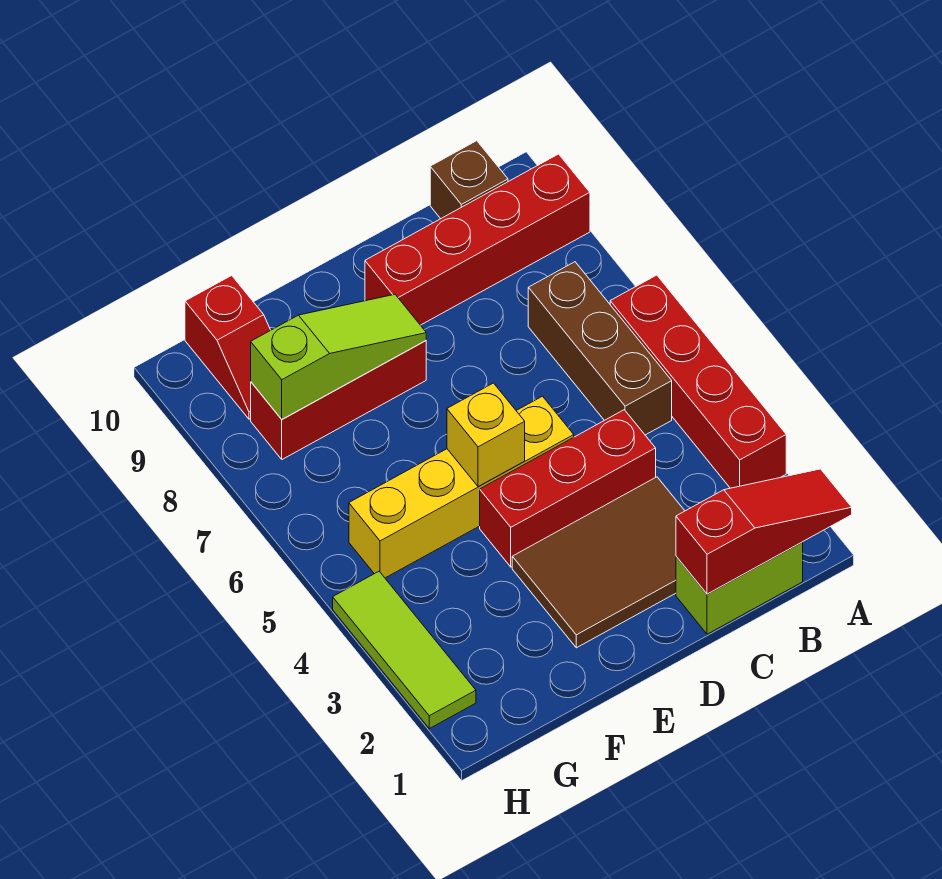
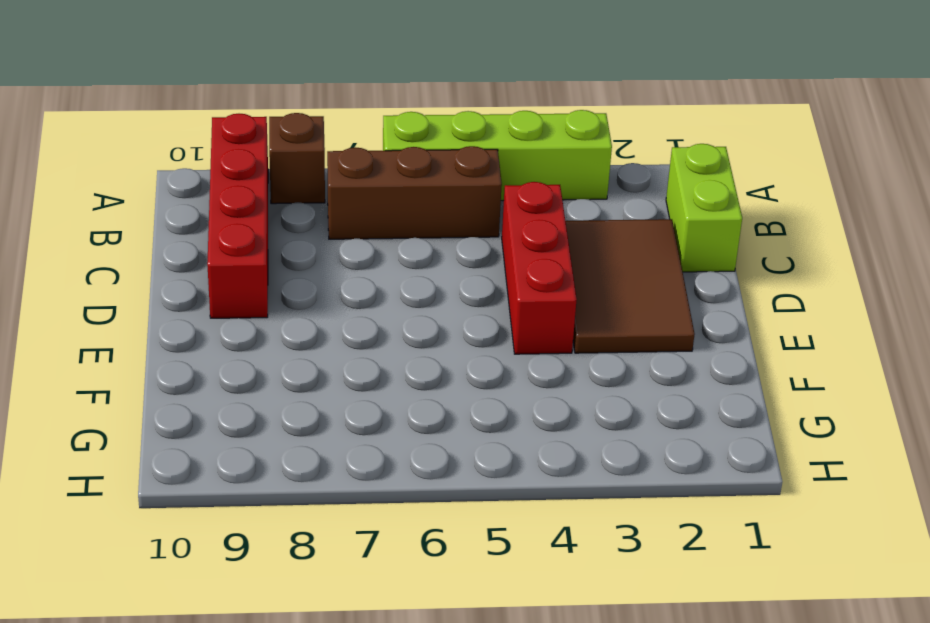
lime 1x4 brick [383,110,612,201] -> red 1x4 brick [610,275,786,488]
brown 1x1 brick [269,113,325,204] -> brown 1x1 brick moved to [430,141,508,219]
none -> yellow 1x4 brick [349,396,574,578]
none -> red 1x3 brick [251,341,426,459]
none -> red 1x2 slope [185,275,271,419]

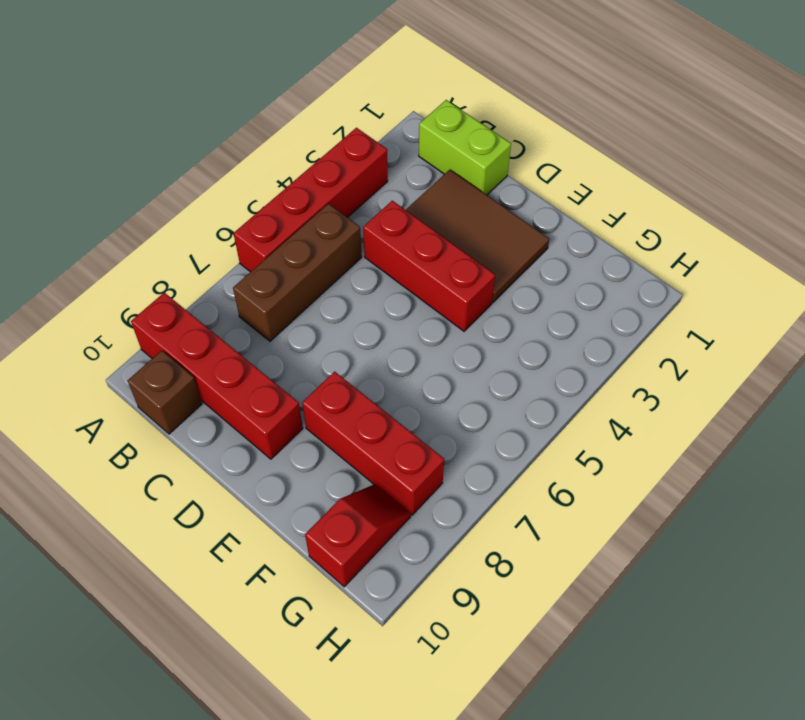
none -> yellow 1x4 brick [349,396,574,578]
none -> lime 1x3 tile [333,571,476,729]
none -> red 1x3 slope [676,469,852,594]

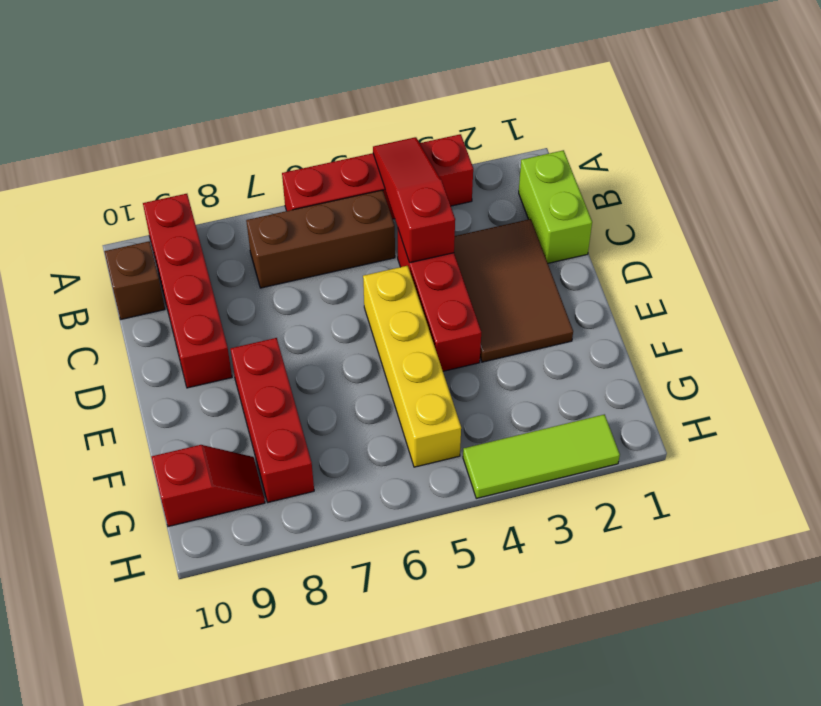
red 1x3 slope [373,137,455,263] -> red 1x3 slope moved to [676,469,852,594]
none -> yellow 1x1 brick [447,383,525,487]
none -> lime 1x3 slope [251,294,426,419]

